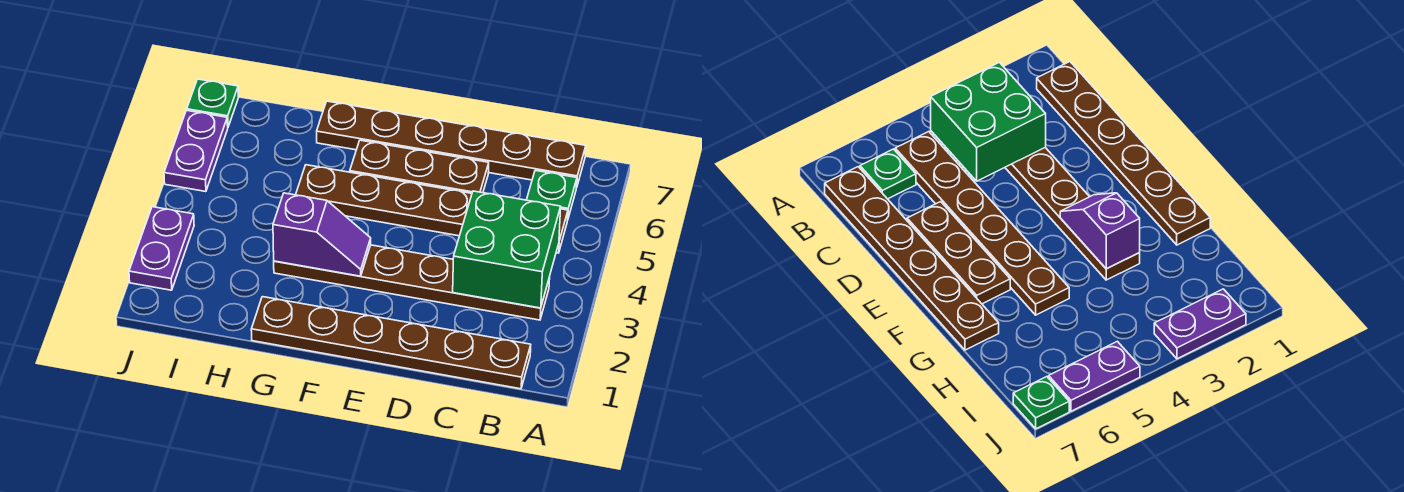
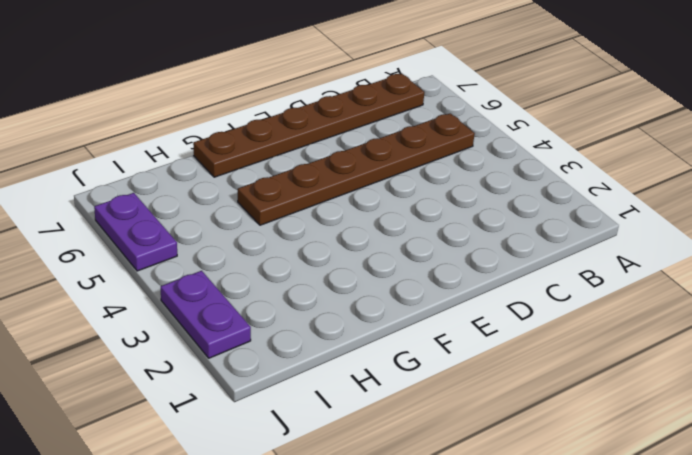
none -> brown 1x6 plate [251,297,531,389]
none -> brown 1x6 plate [274,245,550,320]

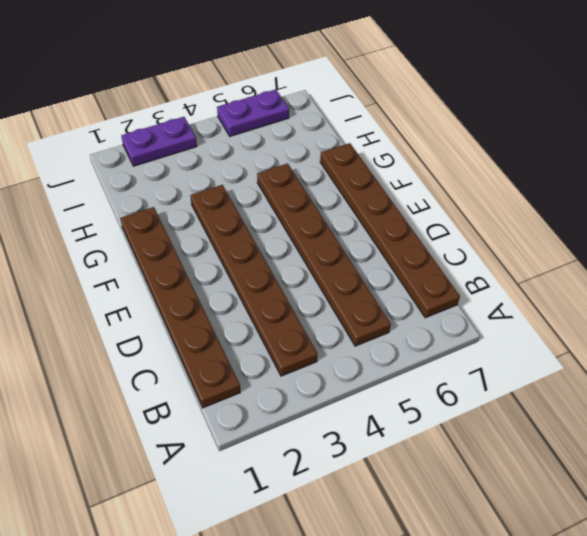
none -> green 1x1 plate [527,170,577,218]
none -> brown 1x3 plate [350,140,489,193]

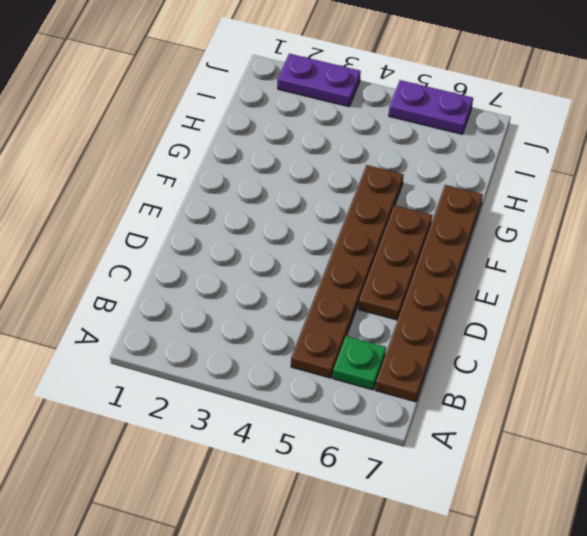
none -> brown 1x6 plate [251,297,531,389]
none -> brown 1x6 plate [274,245,550,320]

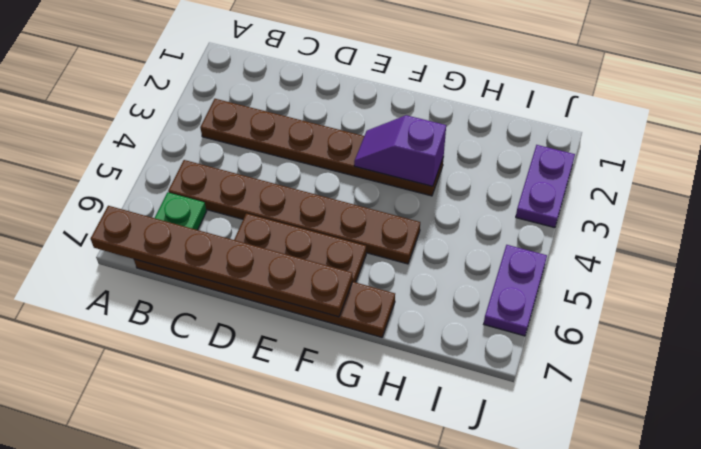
brown 1x6 plate [91,206,353,317] -> brown 1x6 plate moved to [251,297,531,389]
none -> green 1x1 plate [187,79,238,127]
none -> green 2x2 brick [453,191,561,308]

